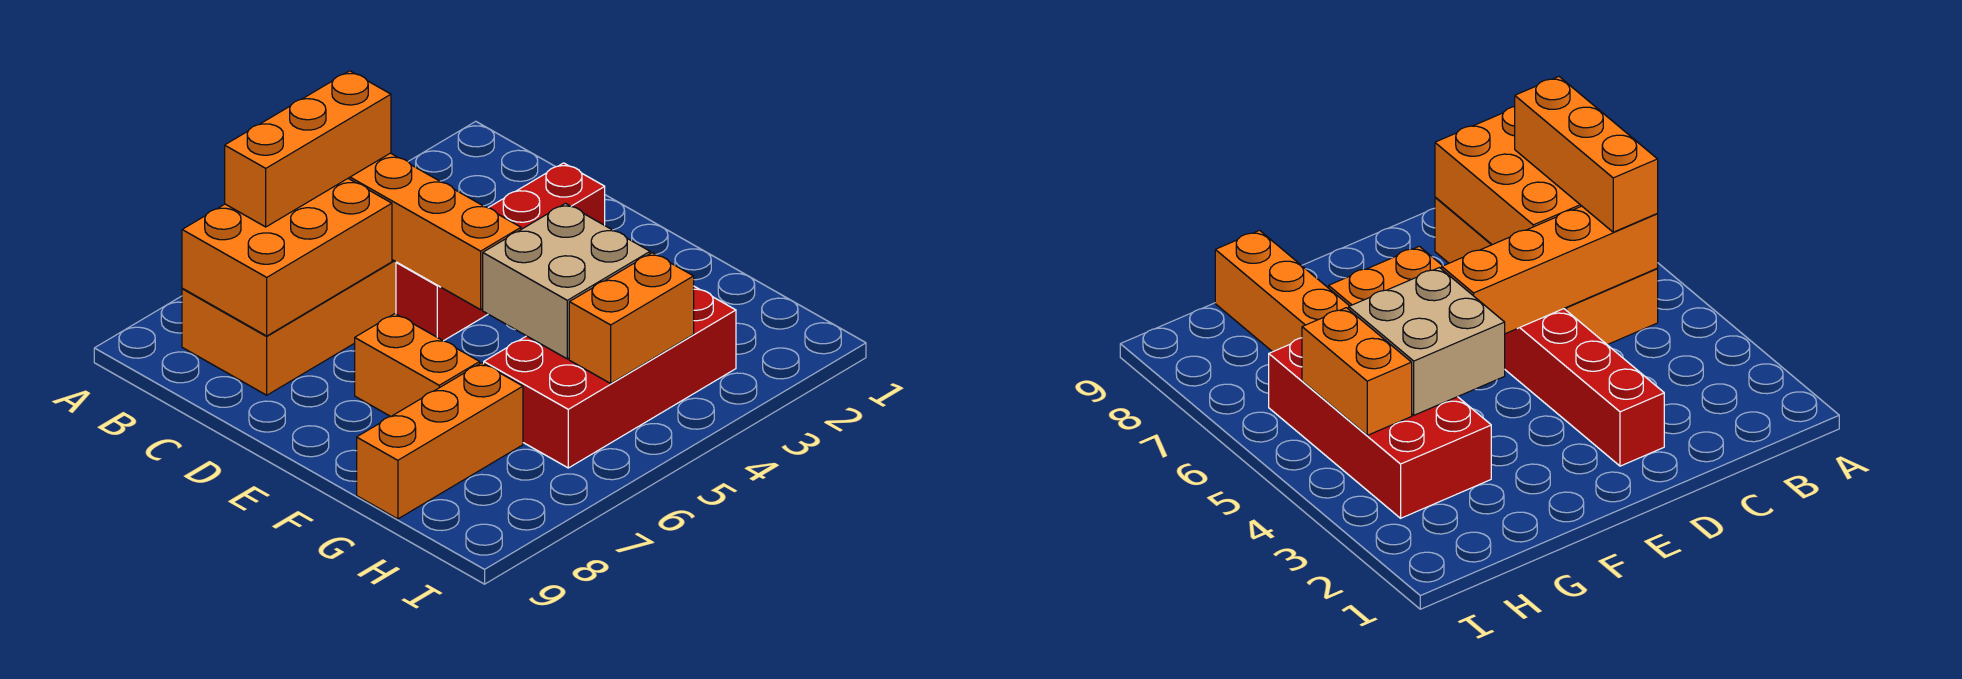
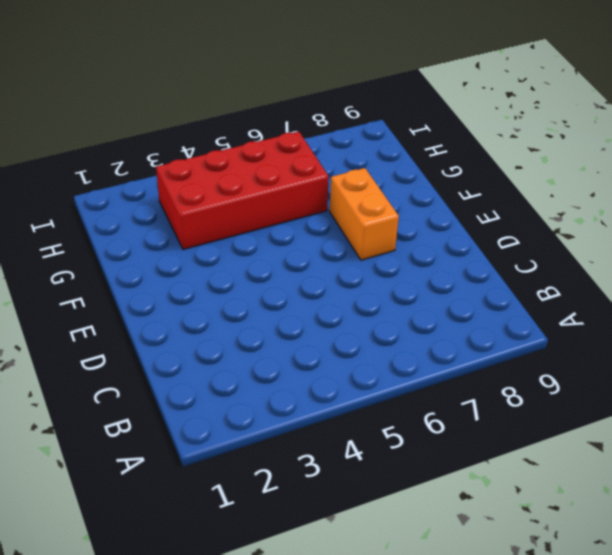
none -> orange 2x4 brick [182,260,396,395]
none -> red 1x4 brick [396,163,605,341]

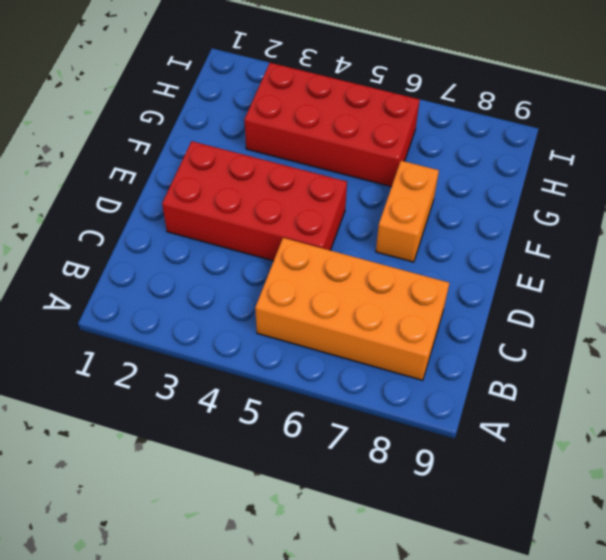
red 2x4 brick [162,141,347,261] -> red 1x4 brick [396,163,605,341]
none -> orange 1x3 brick [357,363,523,519]
none -> orange 1x4 brick [348,153,521,310]

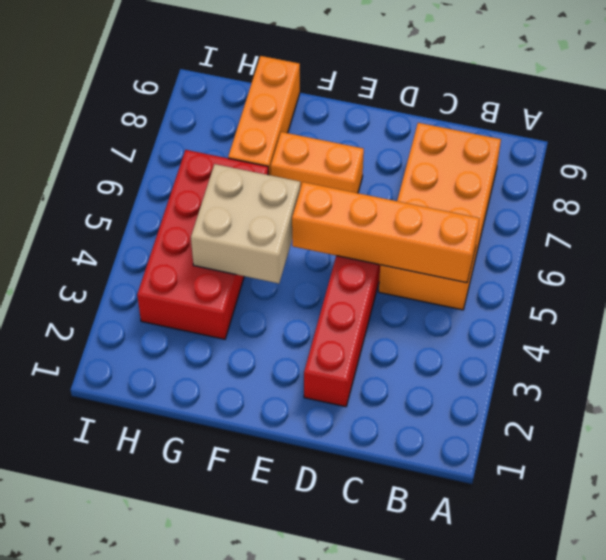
none -> orange 2x3 brick [182,179,392,336]
none -> orange 1x2 brick [569,253,694,383]

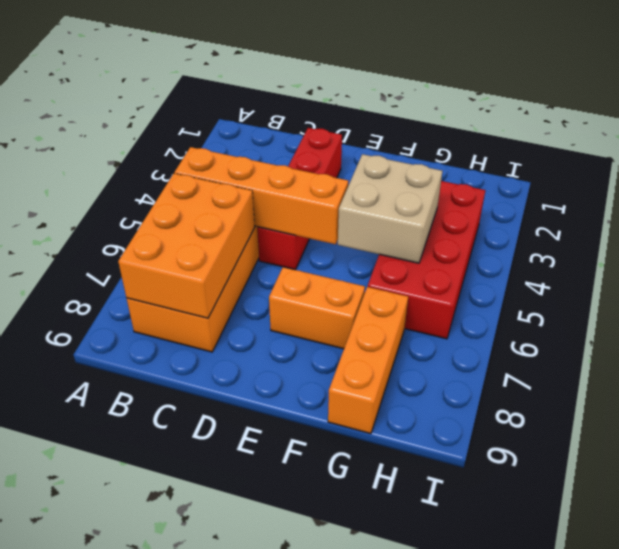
none -> orange 1x2 brick [569,253,694,383]
none -> orange 1x3 brick [225,71,391,227]

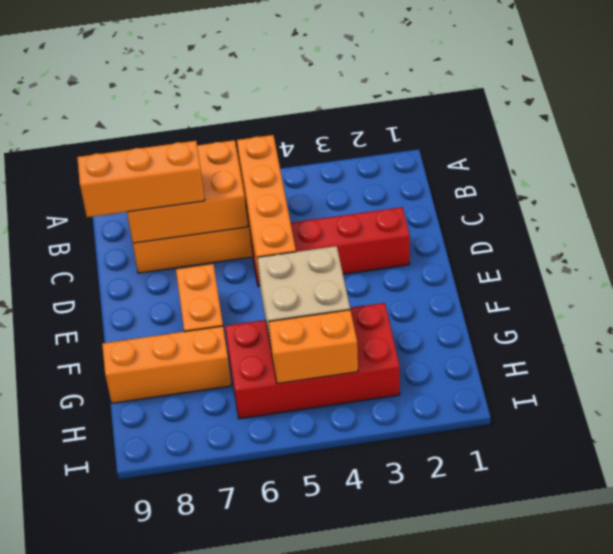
orange 1x3 brick [77,141,205,217] -> orange 1x3 brick moved to [225,71,391,227]

